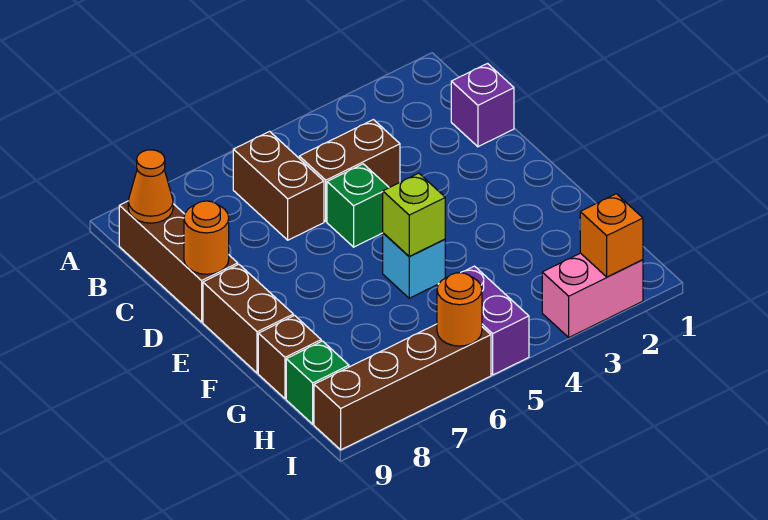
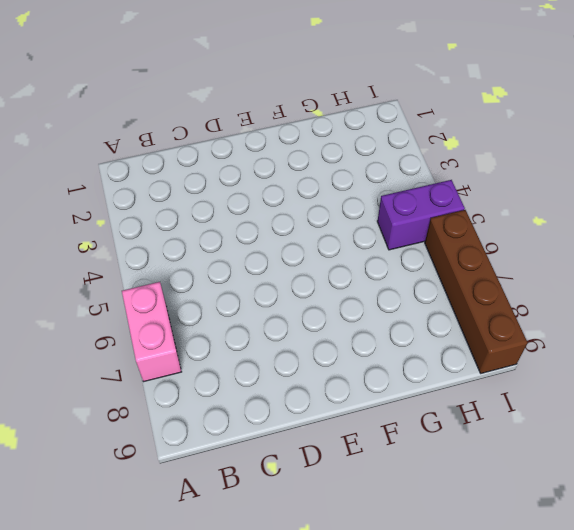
pink 1x2 brick [122,282,181,382] -> pink 1x2 brick moved to [542,253,643,337]
none -> brown 1x2 brick [233,131,324,240]
none -> brown 1x3 brick [119,201,238,322]
none -> purple 1x1 brick [451,64,514,147]

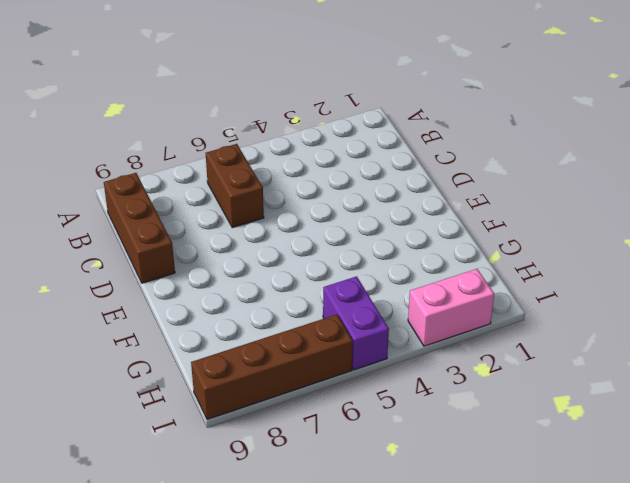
none -> purple 1x1 brick [451,64,514,147]
none -> brown 1x2 brick [299,120,400,221]
none -> green 1x1 brick [327,164,389,247]

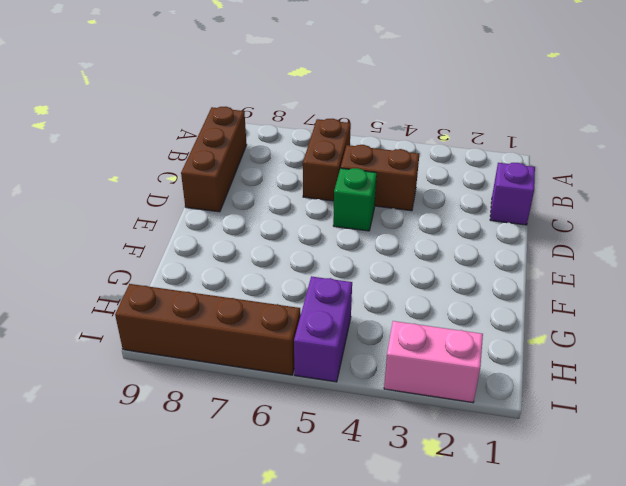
none -> brown 1x2 brick [203,264,293,373]
none -> cyan 1x1 brick [383,233,445,298]
none -> brown 1x1 brick [258,315,321,399]

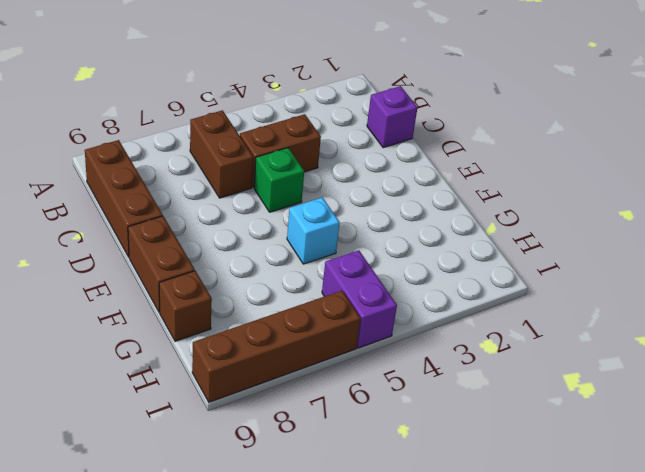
none -> green 1x1 brick [286,341,349,424]
none -> pink 1x2 brick [542,253,643,337]
none -> orange 1x1 cone [128,150,173,223]

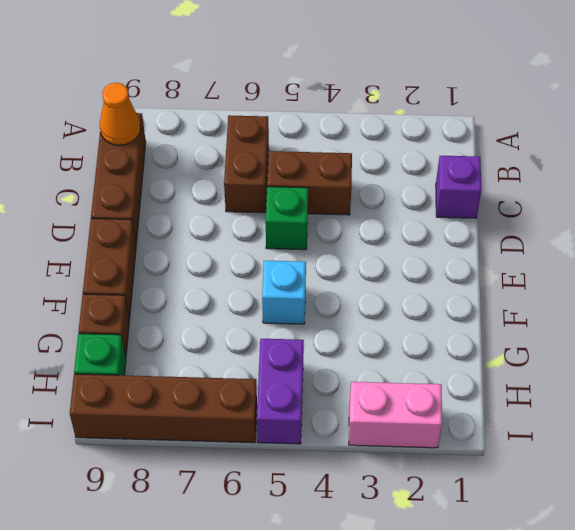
none -> orange 1x1 round brick [184,201,229,274]
none -> lime 1x1 brick [383,173,445,257]
none -> orange 1x1 brick [580,194,643,277]

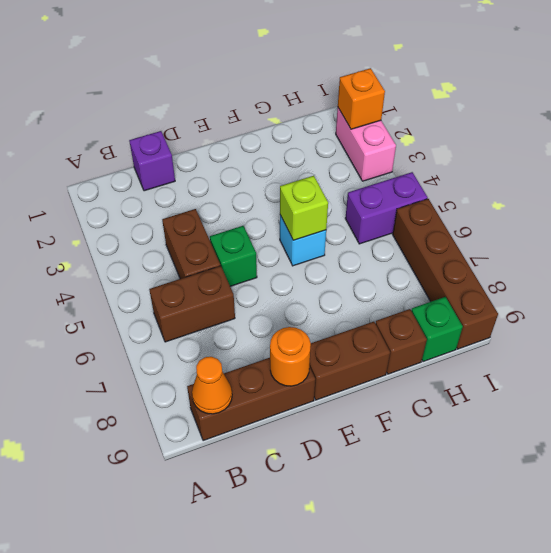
none -> orange 1x1 round brick [437,273,482,346]

